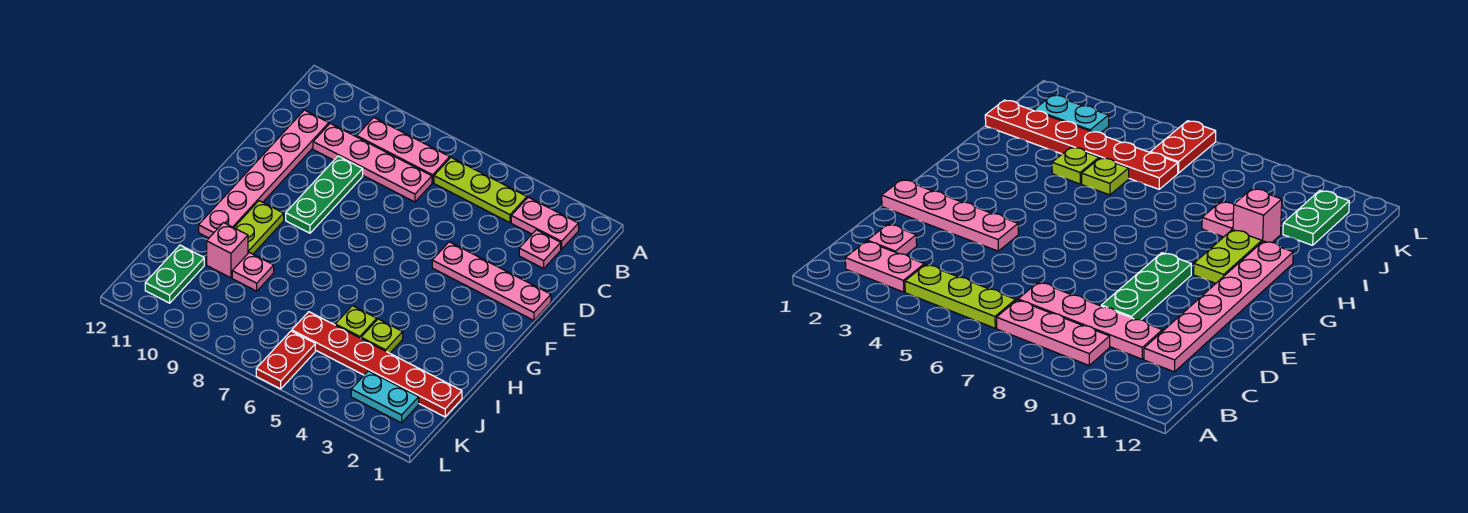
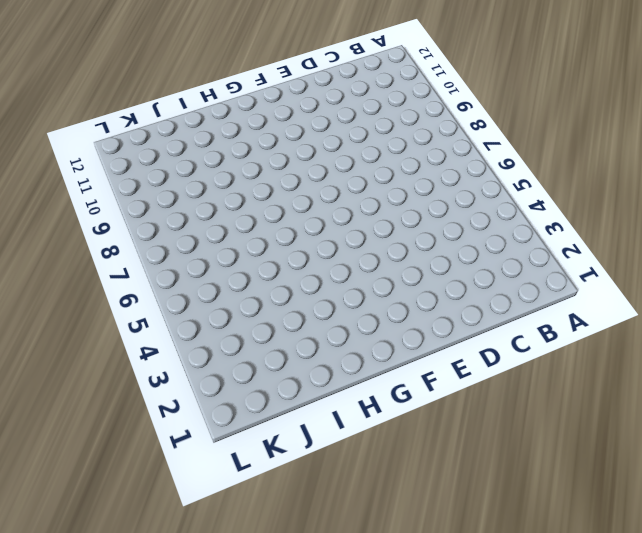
none -> pink 1x2 plate [511,197,579,249]
none -> lime 1x3 plate [434,157,527,223]
none -> pink 1x3 plate [357,117,450,183]

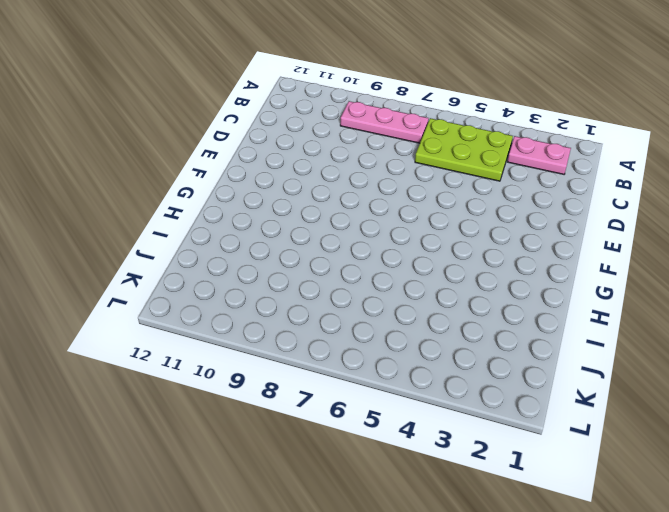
lime 2x3 plate [415,118,513,181] -> lime 1x3 plate [434,157,527,223]
none -> pink 1x1 plate [519,230,561,268]
none -> pink 1x4 plate [313,123,432,202]
none -> pink 1x6 plate [199,110,329,238]

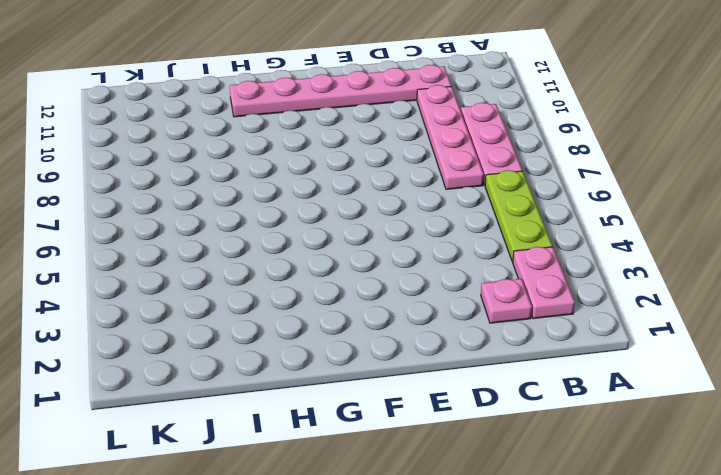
none -> green 1x3 plate [286,156,363,233]
none -> pink 1x4 plate [432,242,551,320]
none -> lime 1x2 plate [234,201,284,254]

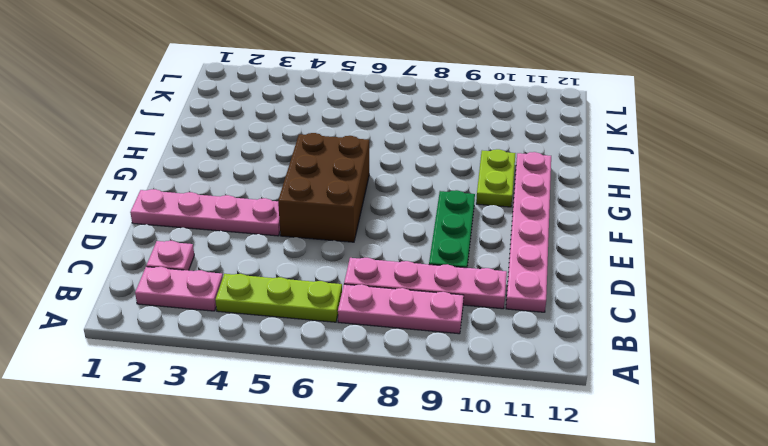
brown 2x3 brick [278,133,369,242] -> none
none -> lime 1x1 plate [361,319,403,353]
none -> lime 1x1 plate [335,306,377,338]
none -> pink 1x1 plate [232,252,274,291]

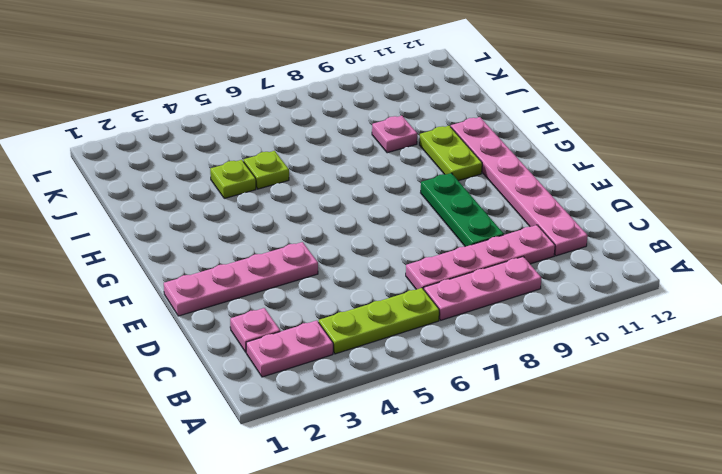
none -> pink 1x1 brick [207,223,248,278]
none -> red 1x6 plate [292,312,462,417]
none -> green 1x2 plate [145,245,204,303]

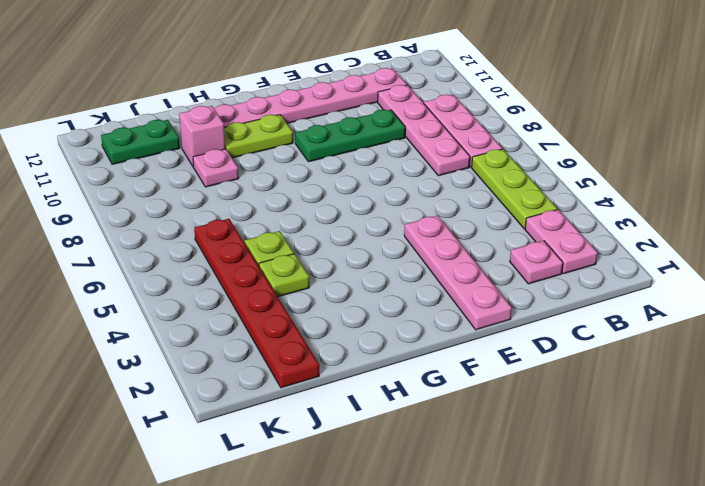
none -> cyan 1x2 plate [351,371,419,423]
none -> red 1x2 plate [256,331,315,389]

